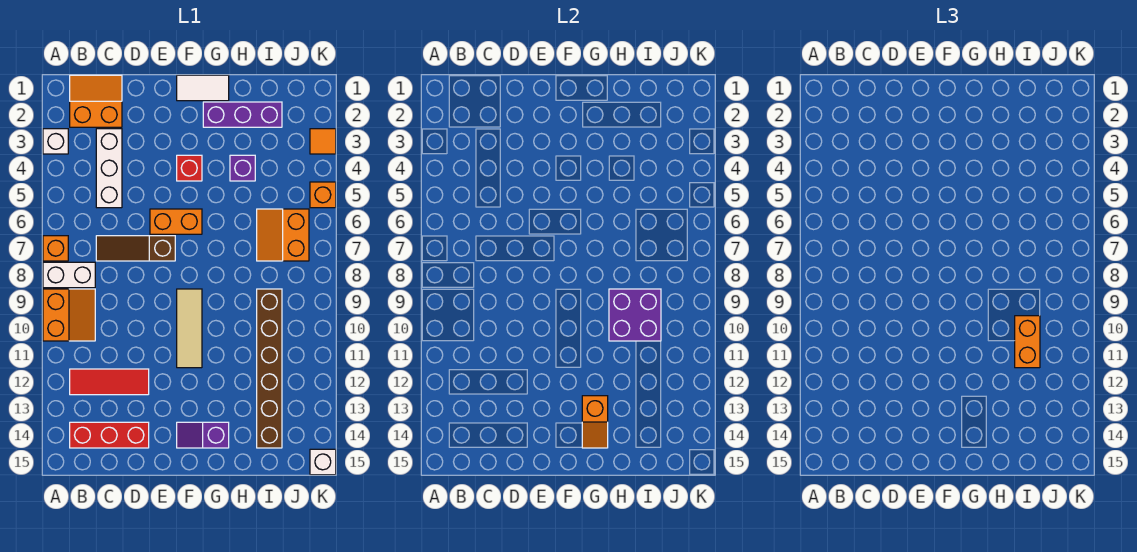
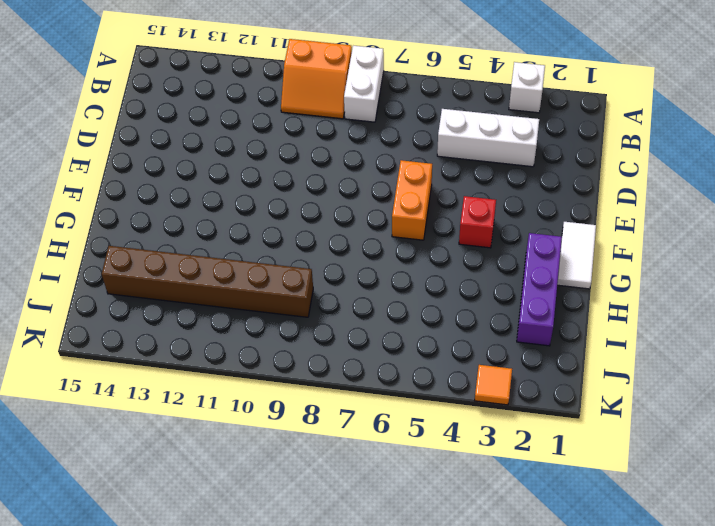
none -> orange 1x1 brick [43,236,68,261]
none -> orange 2x2 slope [70,75,122,127]
none -> red 1x3 tile [70,369,149,395]

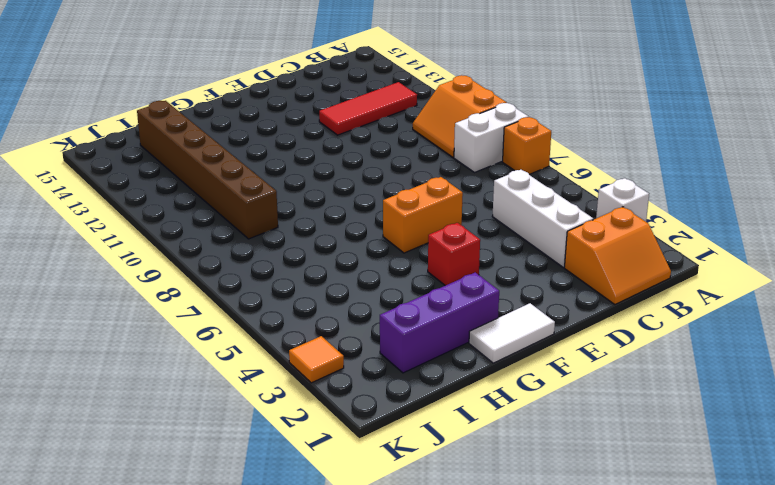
none -> red 1x3 brick [70,422,149,448]
none -> brown 1x3 slope [96,236,175,261]
none -> tan 1x3 tile [177,289,202,368]

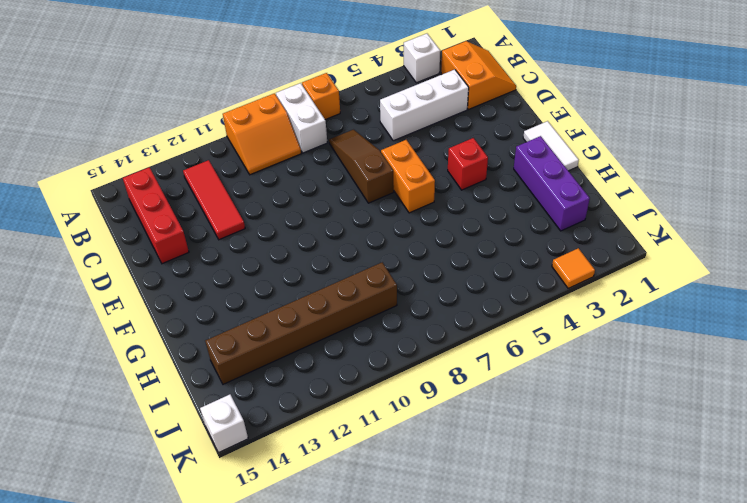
none -> tan 1x3 tile [177,289,202,368]
none -> purple 1x2 slope [177,422,229,448]
none -> purple 1x1 brick [230,155,255,181]

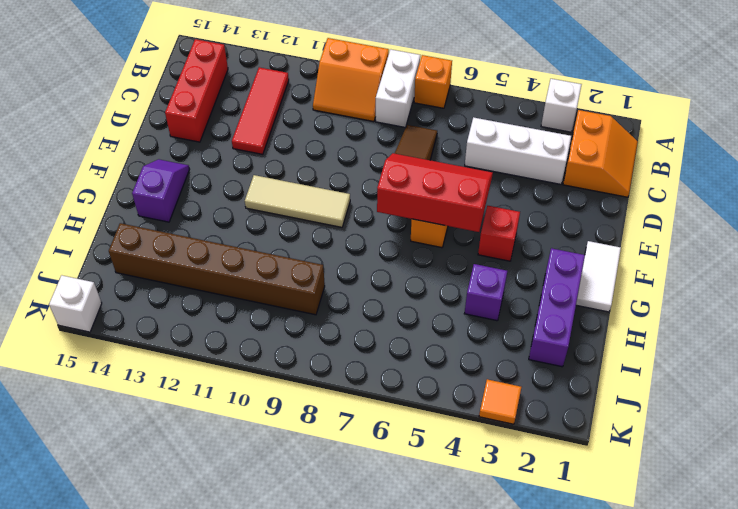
red 2x3 slope [377,153,493,232] -> none
none -> orange 2x2 slope [257,209,309,261]
none -> orange 1x1 brick [310,182,336,208]
none -> orange 1x2 slope [582,396,608,448]

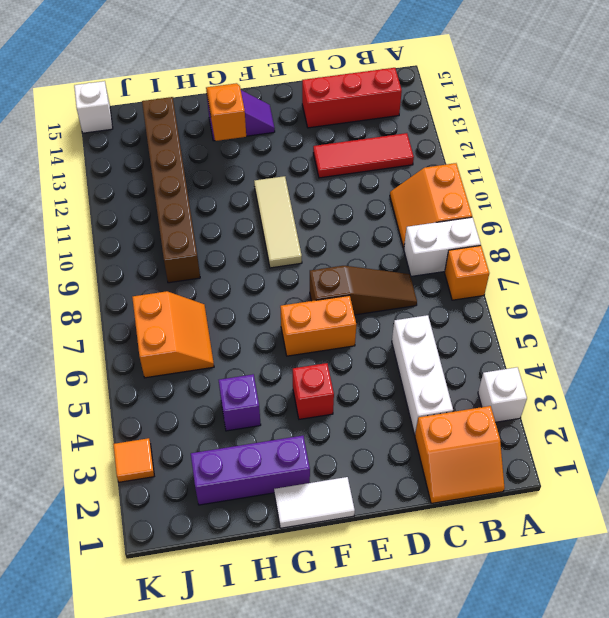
none -> orange 1x1 brick [310,182,336,208]
none -> purple 2x2 brick [609,289,661,341]
none -> orange 1x2 brick [1015,316,1040,368]

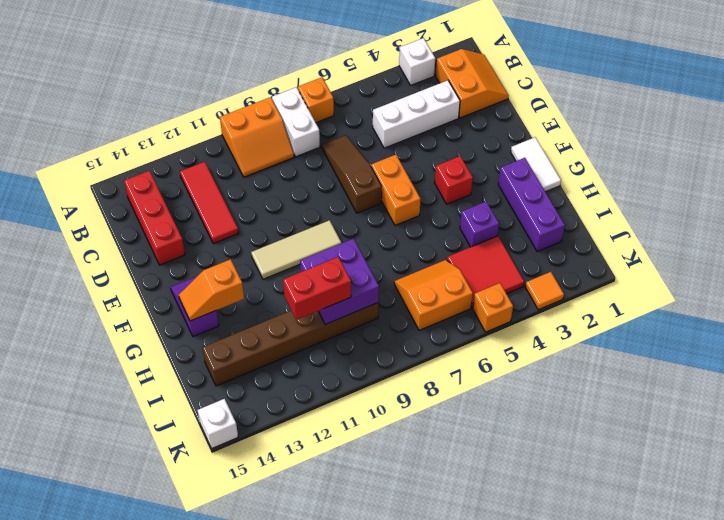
red 2x2 tile [447,236,524,308] -> none
red 1x2 brick [283,257,351,320] -> orange 1x2 brick [1015,316,1040,368]

